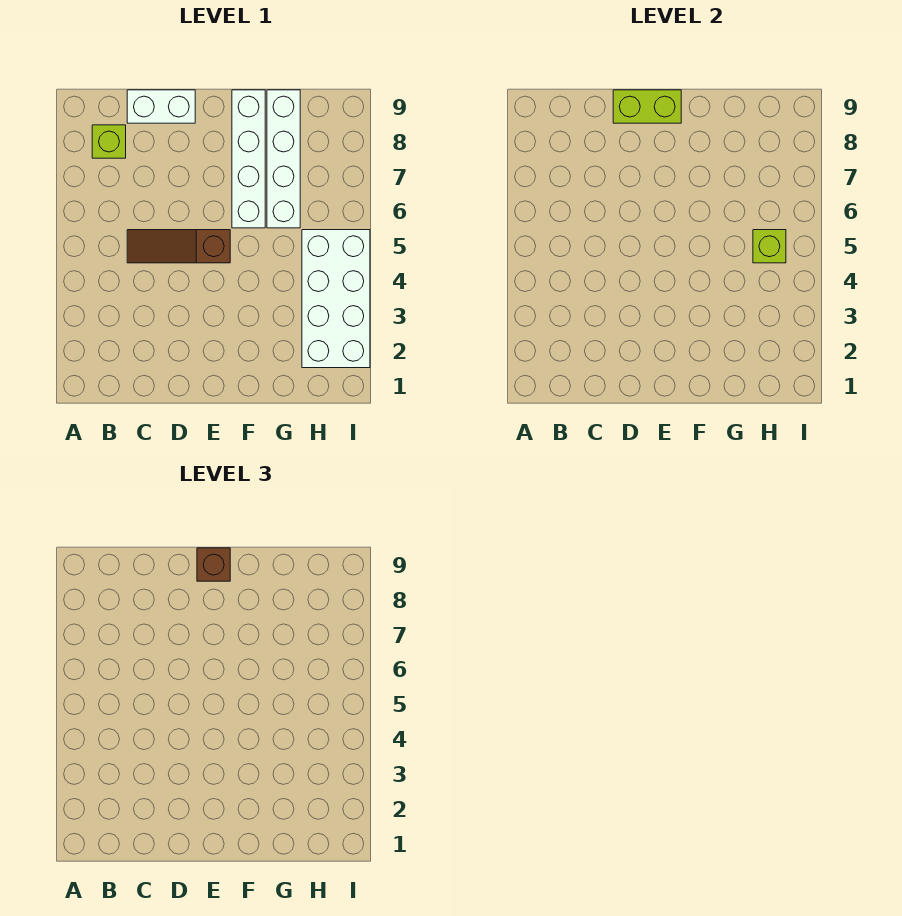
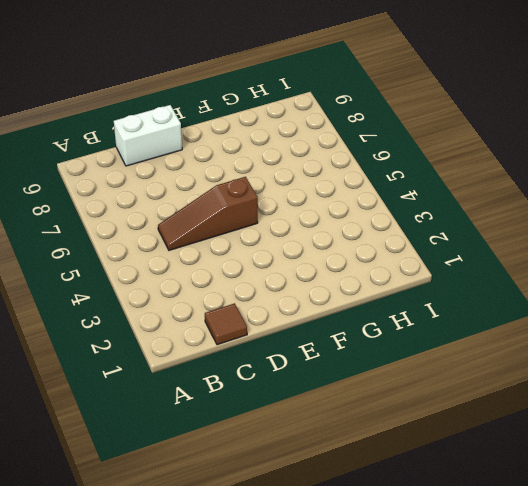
brown 1x1 tile [205,303,247,345] -> none
none -> lime 1x1 brick [92,125,126,158]
none -> white 1x4 brick [232,90,265,228]

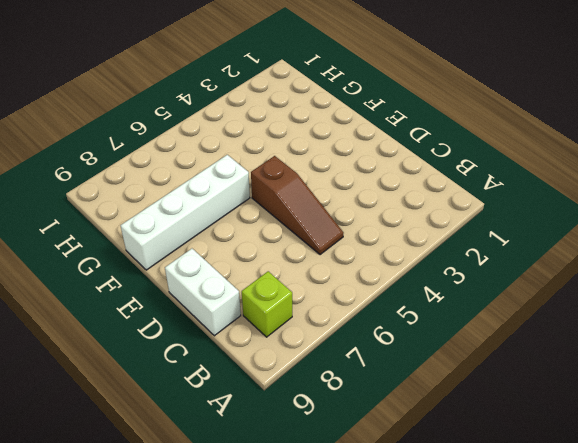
none -> white 1x4 brick [267,90,300,228]
none -> white 2x4 brick [302,230,370,368]

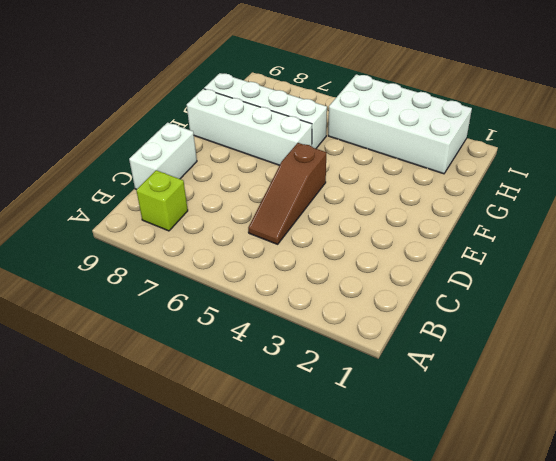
none -> lime 1x2 brick [613,90,681,123]
none -> lime 1x1 brick [753,230,786,263]

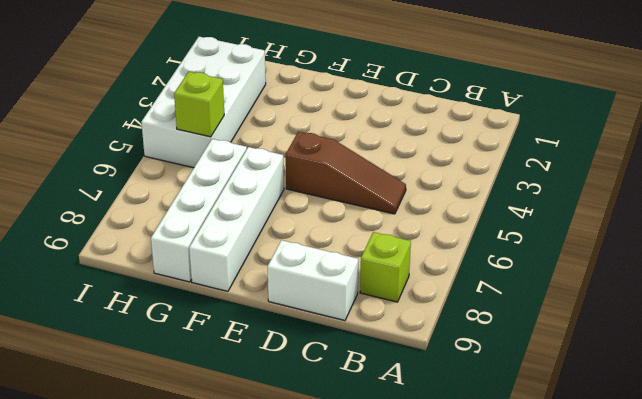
none -> lime 1x2 brick [613,90,681,123]
none -> brown 1x1 brick [197,548,230,581]

